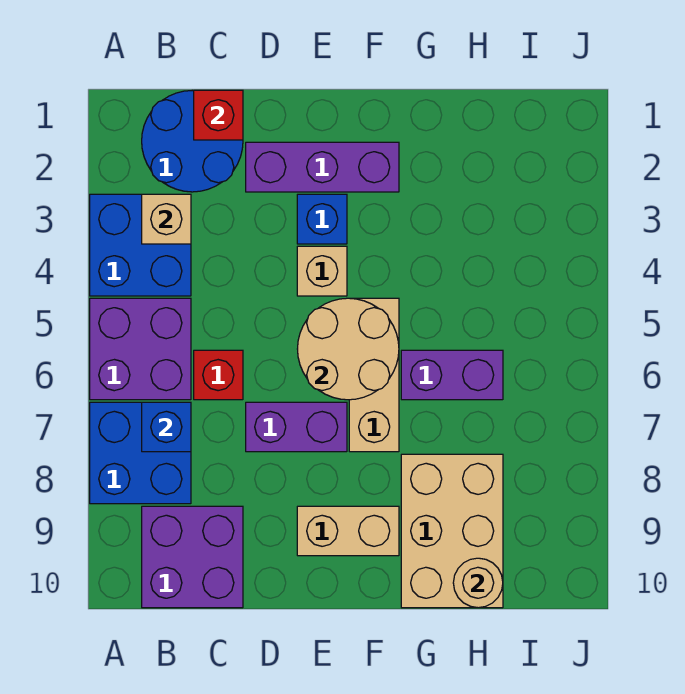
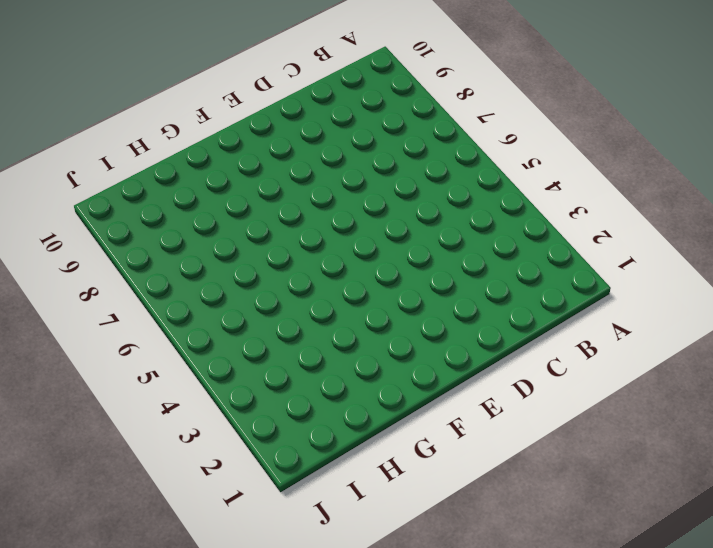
none -> blue 2x2 brick [90,194,191,296]
none -> purple 2x2 brick [90,298,191,400]
none -> blue 2x2 brick [90,402,191,504]

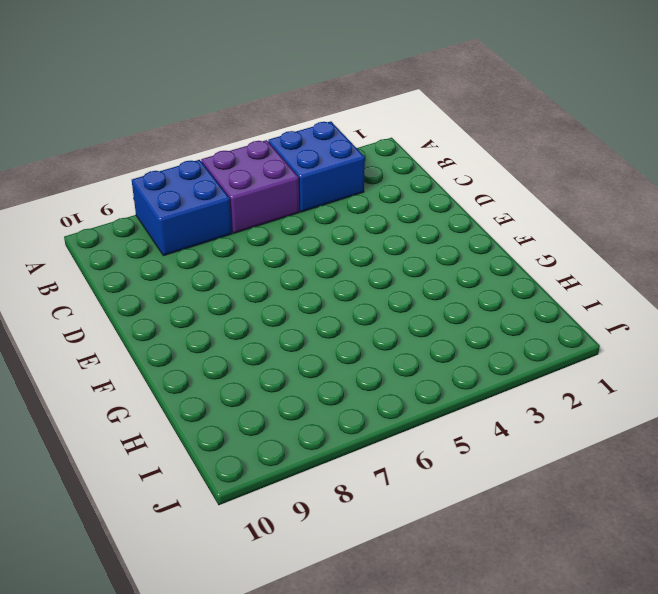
none -> blue 2x2 round brick [142,91,243,192]
none -> purple 2x2 brick [142,506,243,608]
none -> red 1x1 brick [194,350,243,400]

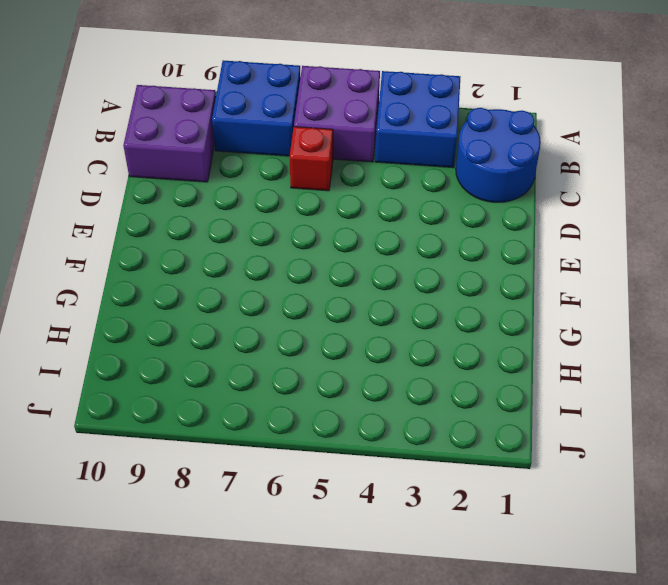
none -> purple 1x3 brick [246,142,399,192]
none -> purple 1x2 brick [246,402,347,452]
none -> blue 1x1 brick [297,194,347,244]

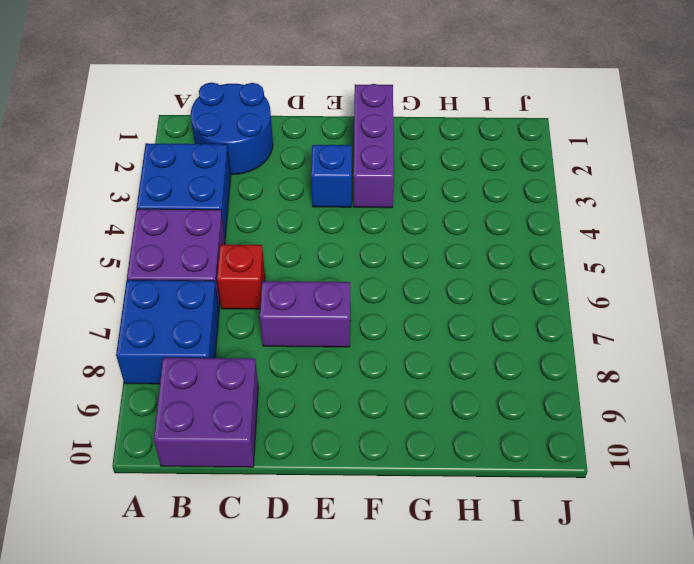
purple 1x3 brick [353,84,394,208] -> purple 1x3 brick turned to [246,142,399,192]
none -> tan 1x1 brick [297,246,347,296]
none -> tan 1x2 brick [297,506,399,556]
none -> tan 1x3 brick [349,298,399,452]

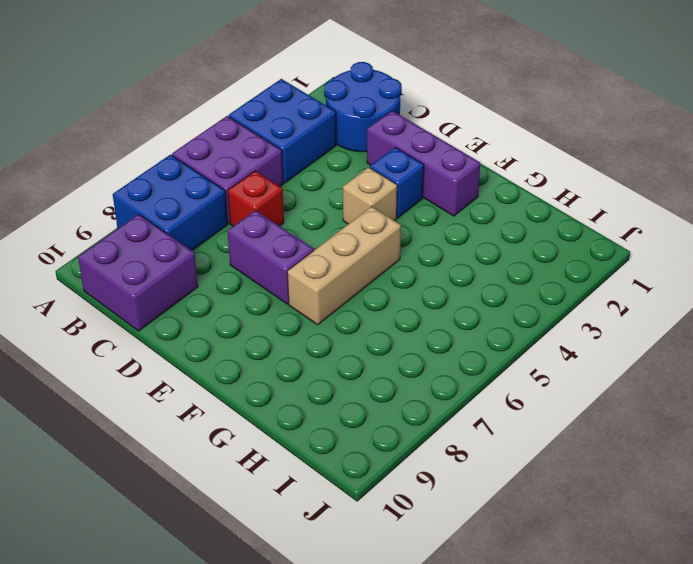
none -> tan 1x2 brick [297,506,399,556]
none -> purple 1x2 brick [401,350,503,400]
none -> tan 2x3 brick [401,454,503,608]

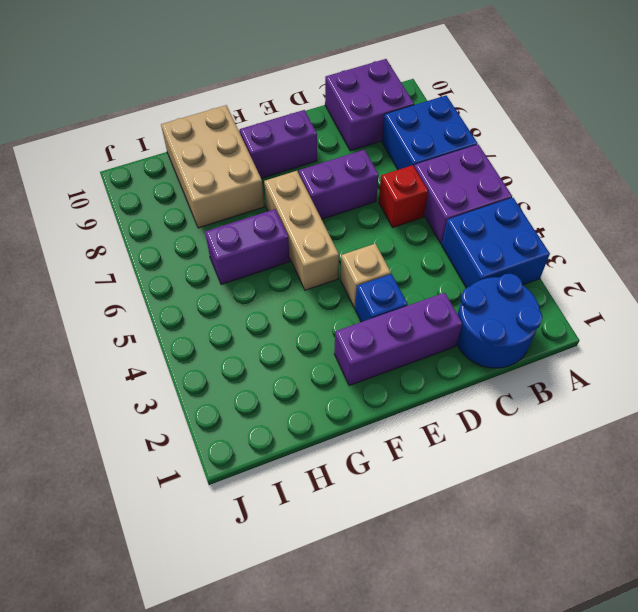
purple 1x2 brick [240,110,317,178] -> tan 1x2 brick [297,506,399,556]
none -> tan 1x1 brick [142,194,191,244]
none -> blue 1x1 brick [142,402,191,452]
none -> red 1x1 brick [194,90,243,140]

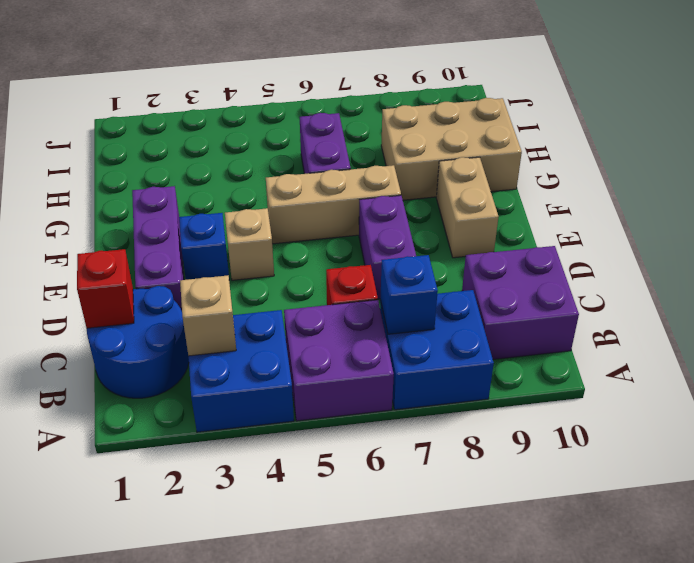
none -> tan 2x2 round brick [298,298,399,400]
none -> tan 1x1 round brick [453,558,503,608]

